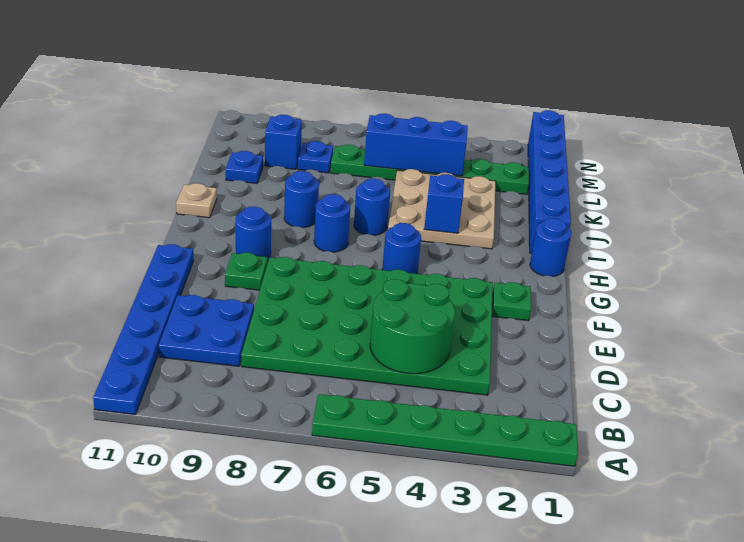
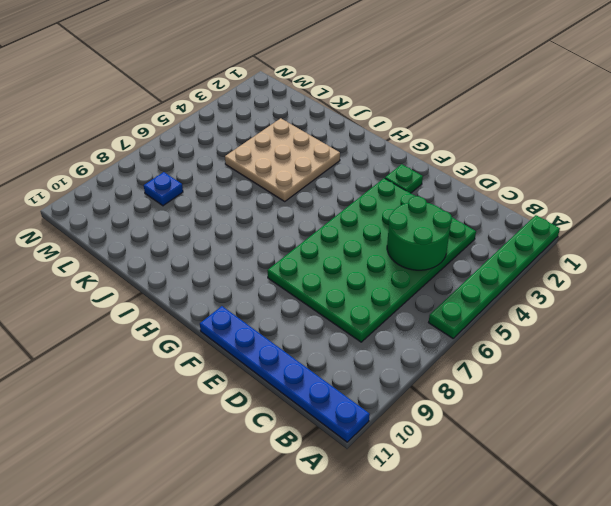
none -> blue 2x2 plate [159,295,254,366]
none -> green 1x1 plate [225,253,268,290]
none -> blue 1x1 round brick [382,223,421,274]

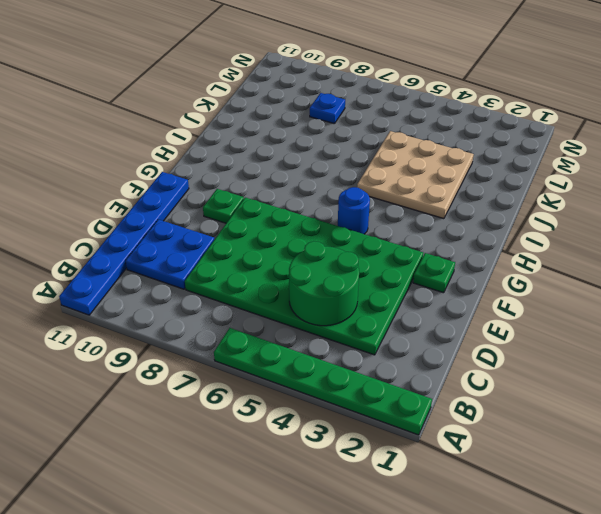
none -> blue 1x1 round brick [236,206,271,260]
none -> blue 1x1 round brick [530,218,571,277]
none -> blue 1x1 round brick [314,194,350,252]

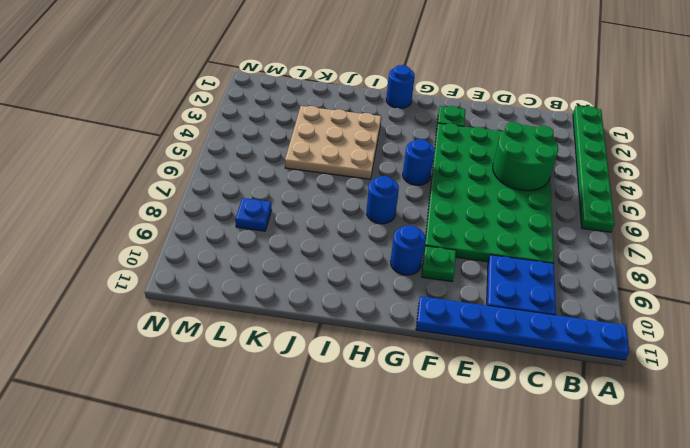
none -> blue 1x6 brick [528,110,571,253]
none -> blue 1x1 round brick [354,179,390,235]
none -> blue 1x1 round brick [284,171,319,228]

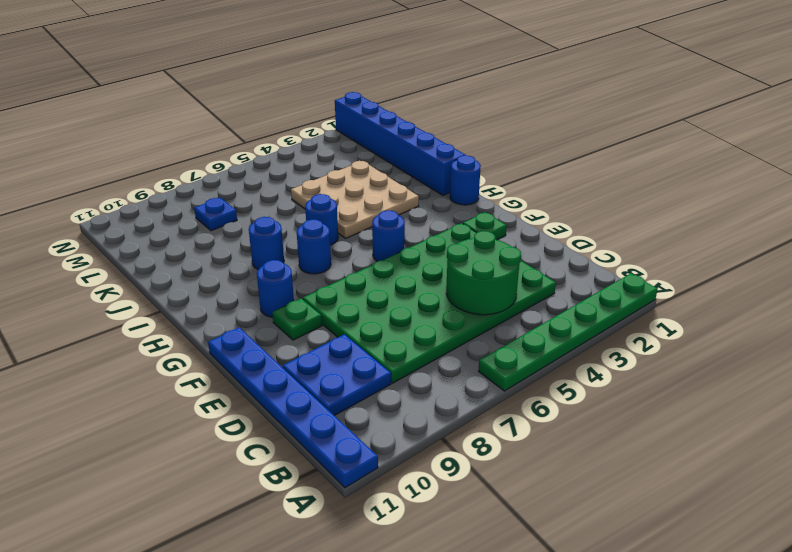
none -> tan 1x1 plate [176,183,217,218]
none -> blue 1x1 plate [226,151,263,183]
none -> green 1x6 plate [330,145,529,194]

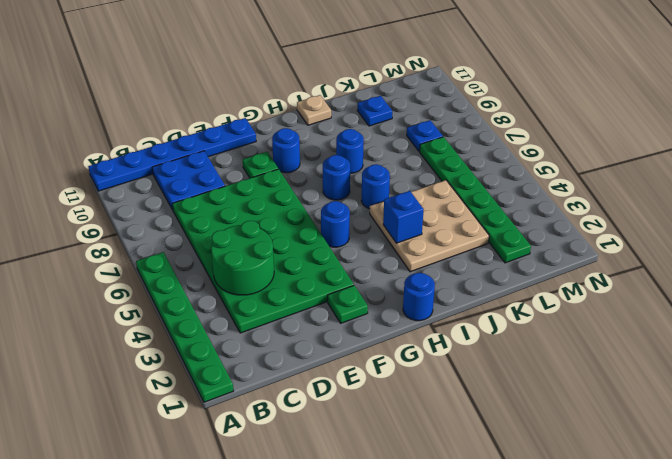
none -> blue 1x6 brick [528,110,571,253]
none -> blue 1x1 brick [265,115,302,169]
none -> blue 1x3 brick [364,114,468,176]

